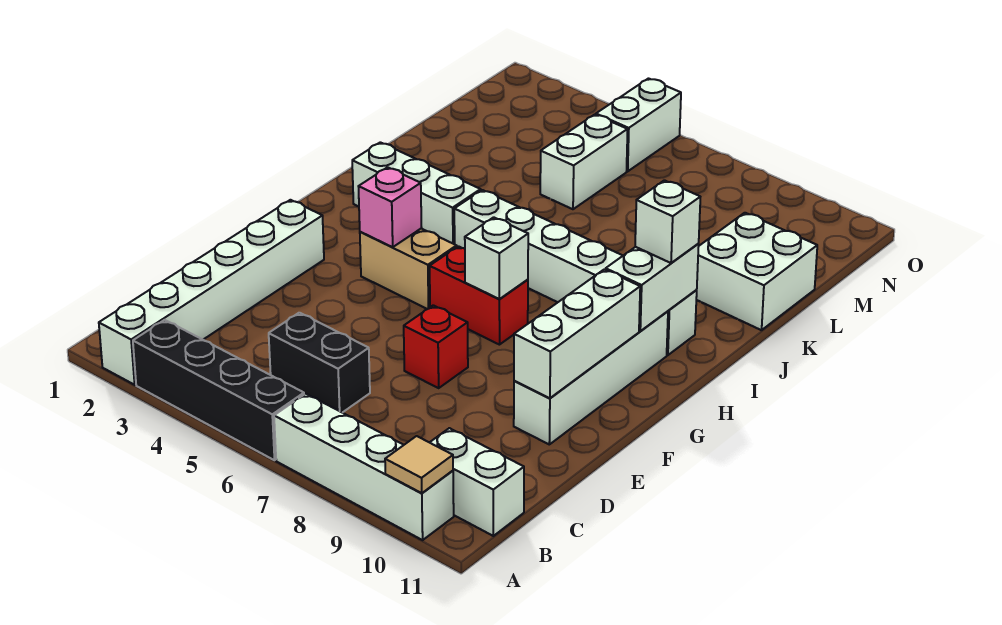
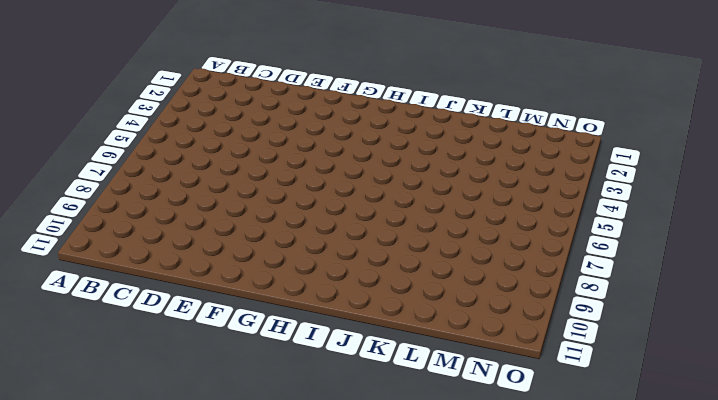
none -> white 1x6 brick [99,200,324,385]
none -> black 1x4 brick [133,320,304,460]
none -> white 1x4 brick [274,394,454,540]

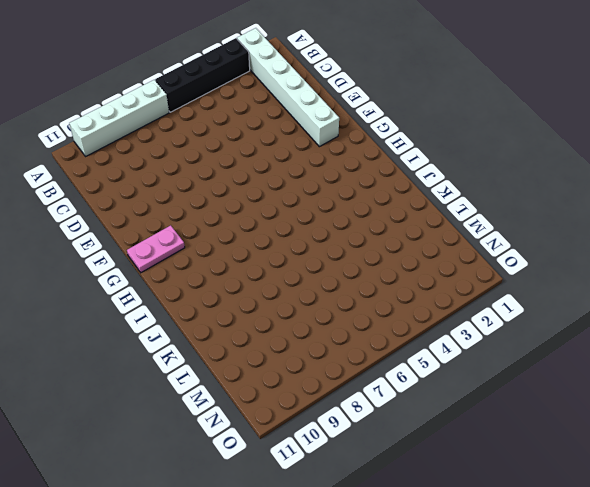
pink 1x2 plate [127,225,185,273] -> white 1x4 brick [514,311,668,444]
none -> white 1x2 brick [430,428,524,536]
none -> black 1x2 brick [269,313,370,413]
none -> red 1x1 brick [404,305,468,388]

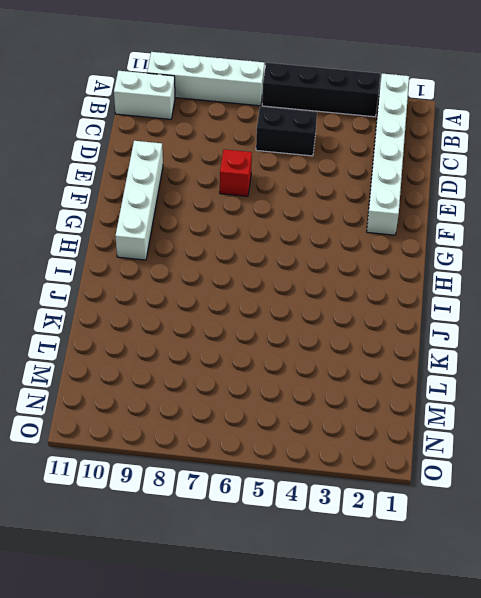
none -> tan 1x2 brick [360,229,457,309]
none -> red 1x2 brick [430,246,528,345]
none -> white 1x3 brick [352,142,481,244]

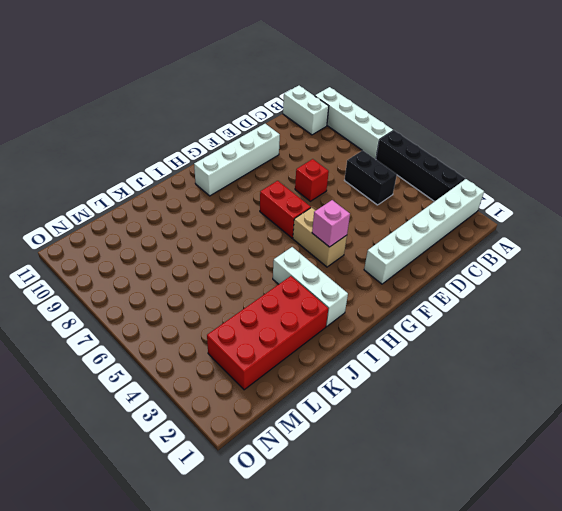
red 2x4 brick [207,276,328,390] -> none
none -> white 1x6 brick [454,190,697,355]
none -> white 2x2 brick [696,213,817,330]
none -> white 1x2 brick [540,115,628,209]

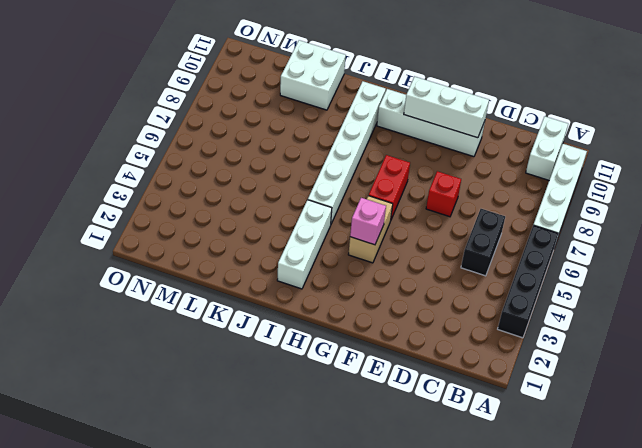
none -> white 1x6 brick [99,200,324,385]
none -> white 1x2 brick [540,115,628,209]
none -> white 1x2 brick [596,79,681,171]

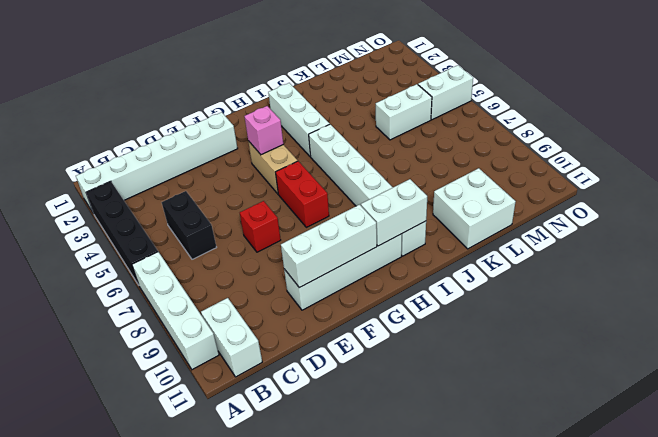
none -> tan 1x1 tile [385,436,453,493]
none -> white 1x1 brick [465,217,528,299]
none -> white 1x1 brick [635,180,700,263]

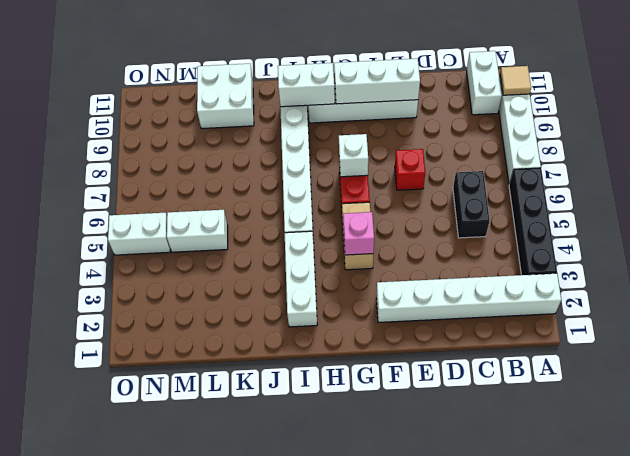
none -> white 1x1 brick [635,180,700,263]

